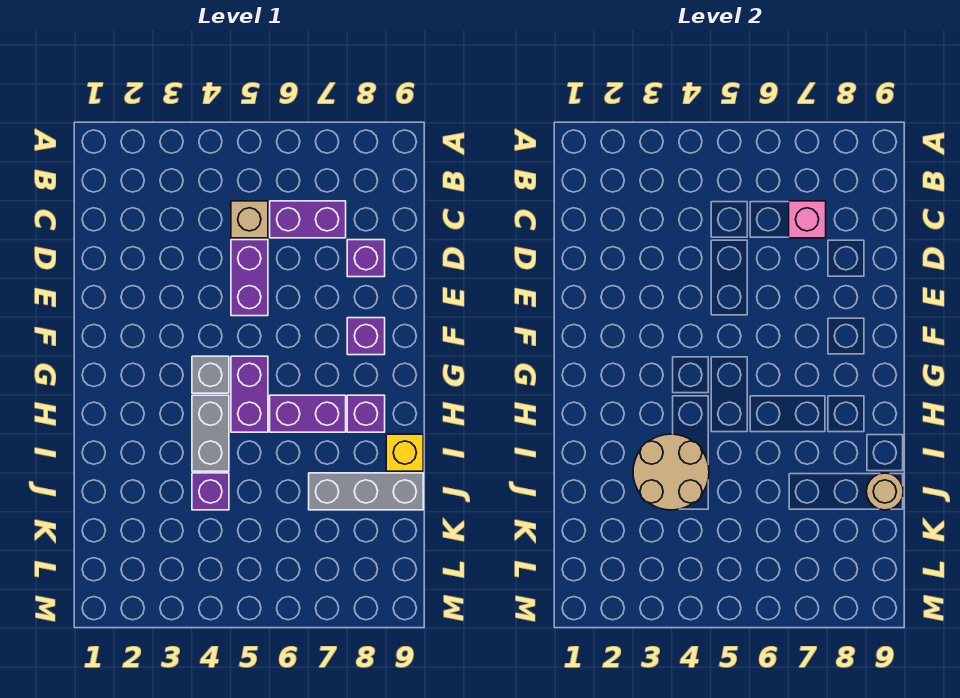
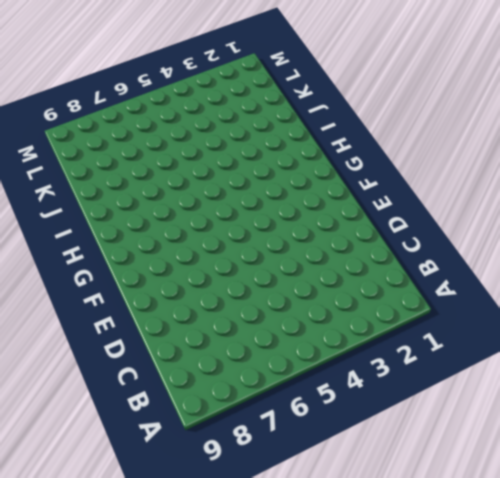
none -> tan 1x1 brick [231,201,268,238]
none -> purple 1x2 brick [270,201,346,238]
none -> purple 1x2 brick [231,240,268,316]

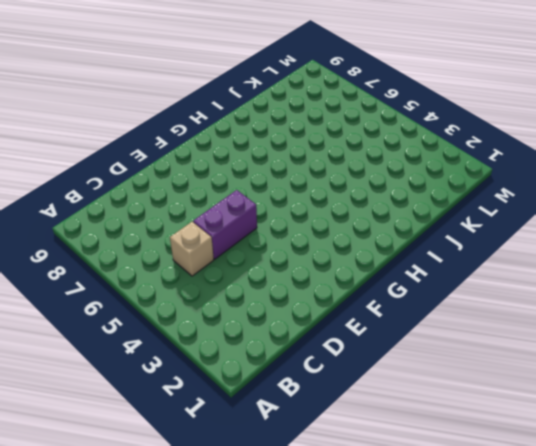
none -> purple 1x2 brick [270,201,346,238]
none -> purple 1x1 brick [347,240,385,277]
none -> purple 1x1 brick [347,318,385,355]

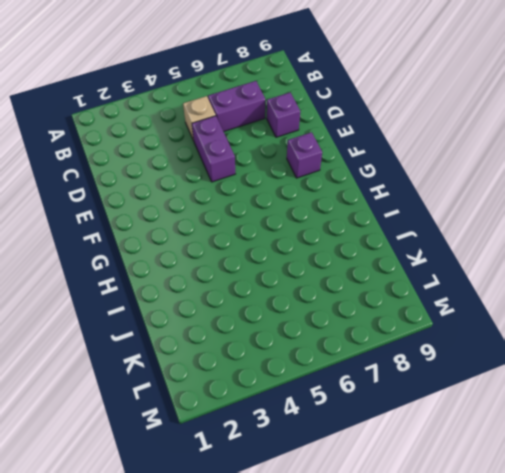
none -> grey 1x1 brick [192,356,229,393]
none -> purple 1x2 brick [231,356,268,432]
none -> grey 1x2 brick [192,395,229,471]

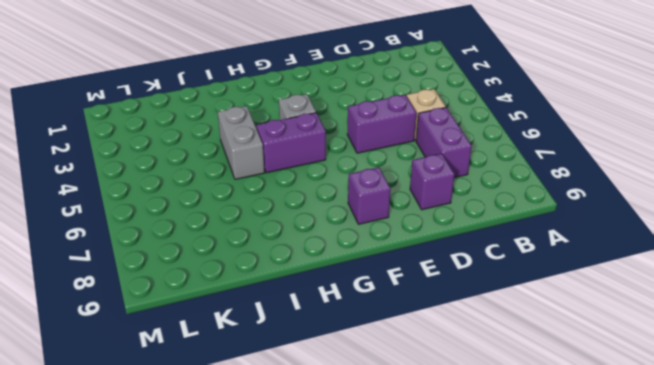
grey 1x2 brick [218,106,265,179] -> grey 1x2 brick turned to [192,395,229,471]
none -> purple 1x2 brick [270,395,346,432]
none -> purple 1x1 brick [347,395,385,432]
none -> yellow 1x1 brick [386,434,423,471]

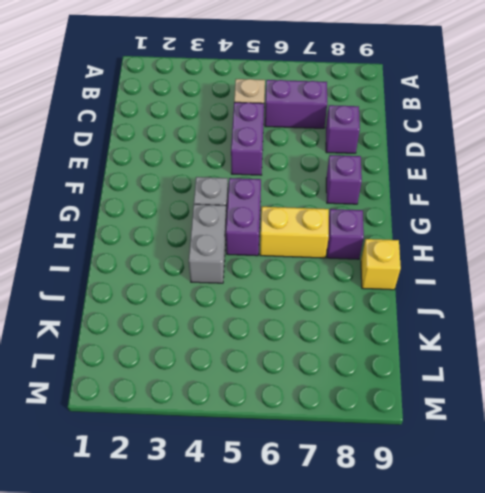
yellow 1x2 brick [260,207,329,258] -> purple 1x2 brick [270,395,346,432]
none -> purple 1x1 brick [192,473,229,510]
none -> grey 1x3 brick [309,473,423,510]
none -> pink 1x1 brick [789,201,826,238]

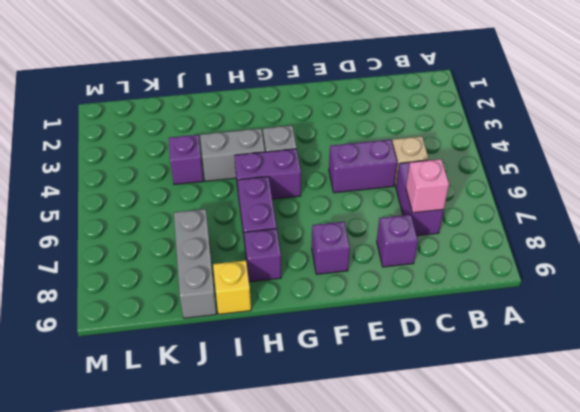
none -> tan 2x2 round brick [633,434,709,510]
none -> tan 1x1 round brick [866,473,903,510]

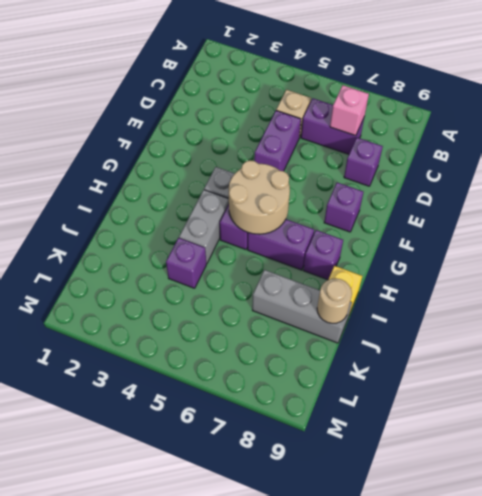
tan 2x2 round brick [229,160,290,234] -> tan 2x2 round brick moved to [633,434,709,510]

